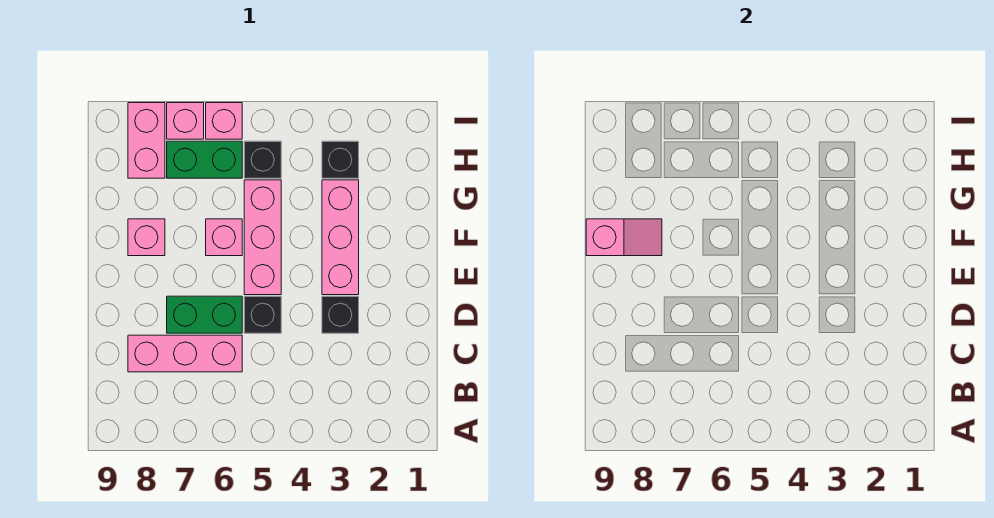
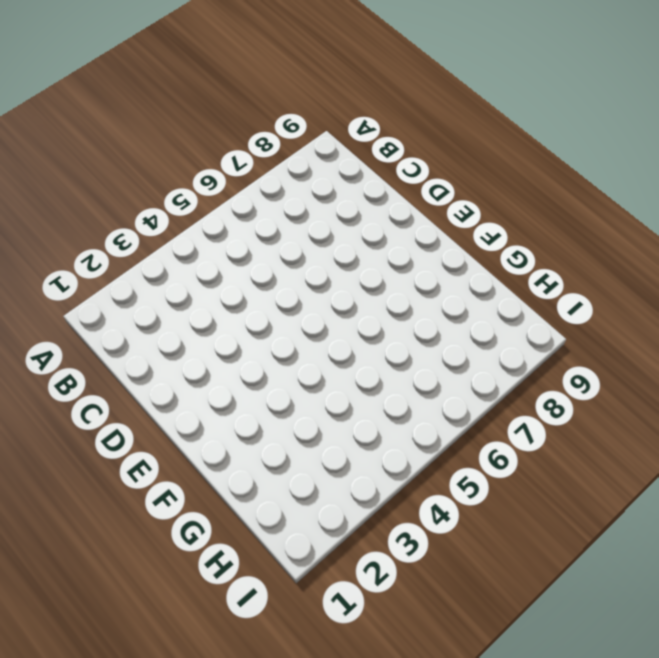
none -> pink 1x3 brick [128,335,242,372]
none -> black 1x1 brick [322,296,359,333]
none -> black 1x1 brick [244,296,281,333]

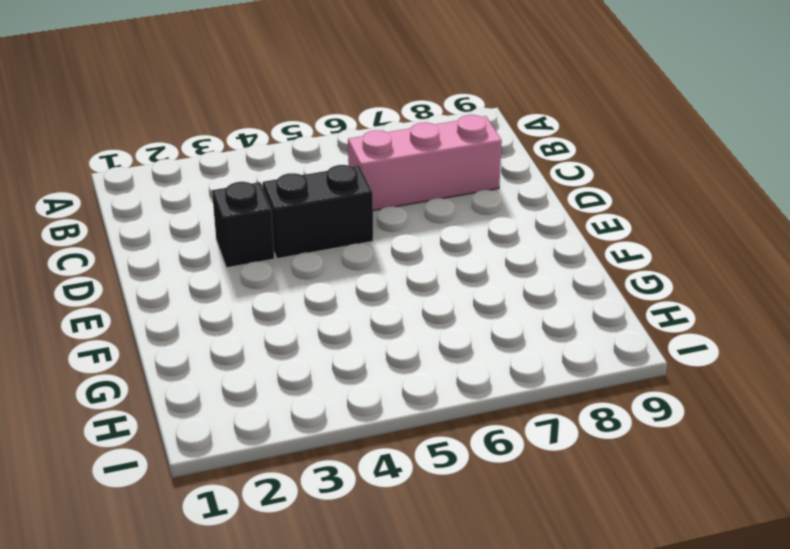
black 1x2 brick [263,165,373,259] -> black 1x1 brick [244,296,281,333]
none -> green 1x2 brick [167,296,242,333]
none -> pink 1x3 brick [322,180,359,295]
none -> pink 1x3 brick [244,180,281,295]

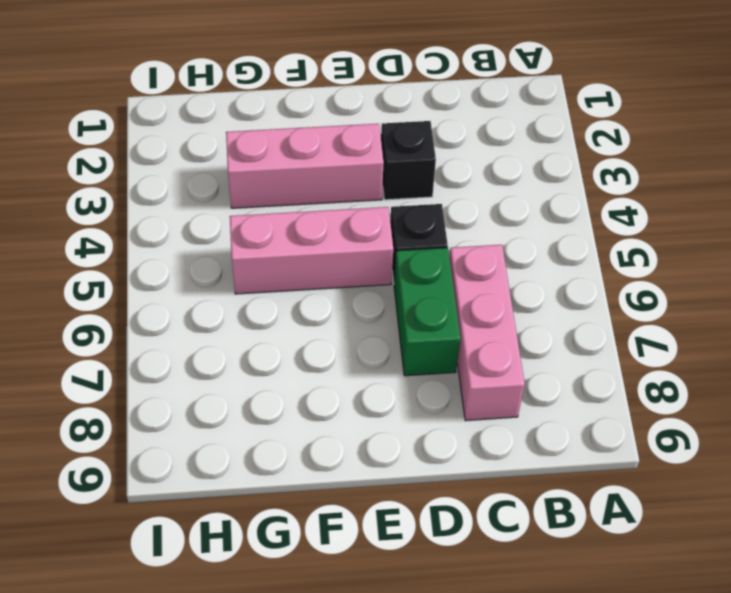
none -> pink 1x1 brick [206,219,242,256]
none -> pink 1x1 brick [128,219,165,256]
none -> black 1x1 brick [322,141,359,178]

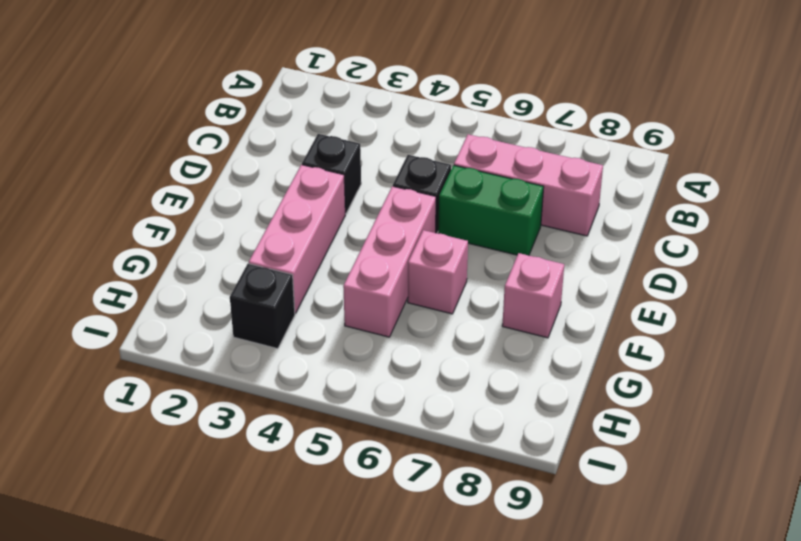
none -> black 1x1 brick [244,141,281,178]
none -> green 1x2 brick [167,141,242,178]
none -> pink 1x2 brick [128,103,165,178]

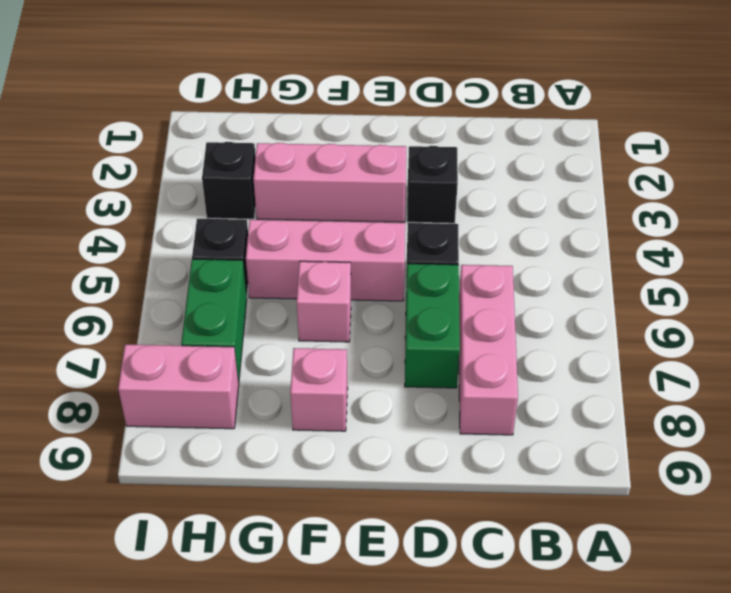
none -> pink 1x1 brick [206,103,242,139]
none -> pink 1x1 brick [167,103,204,139]
none -> pink 1x2 slope [586,219,662,256]

